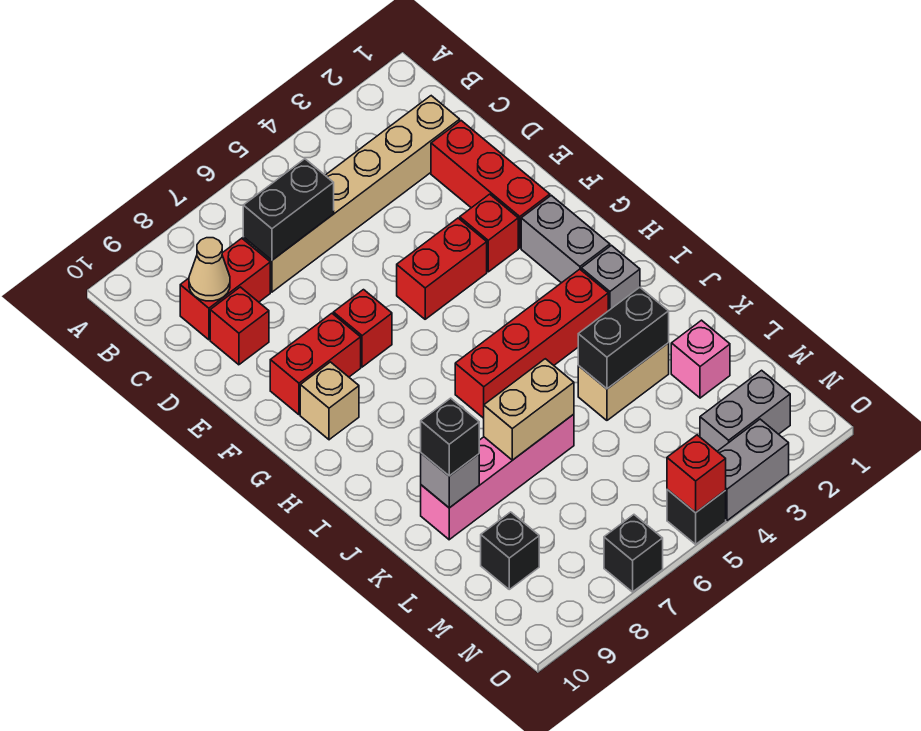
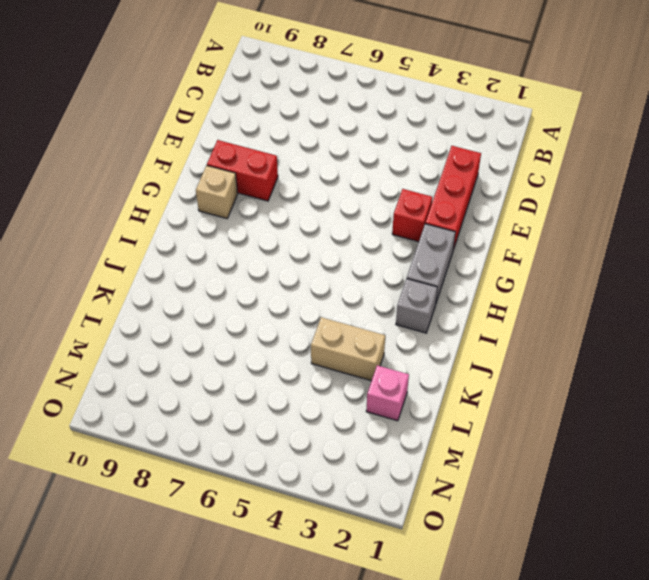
none -> tan 1x6 brick [243,96,460,292]
none -> red 1x2 brick [180,238,270,340]
none -> red 1x1 brick [210,287,269,365]

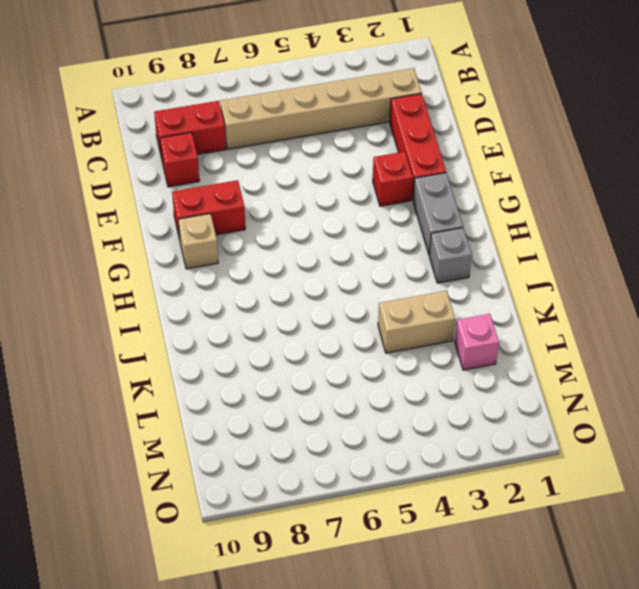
none -> red 1x2 brick [397,218,487,319]
none -> red 1x1 brick [333,290,392,367]
none -> red 1x4 brick [455,269,608,418]

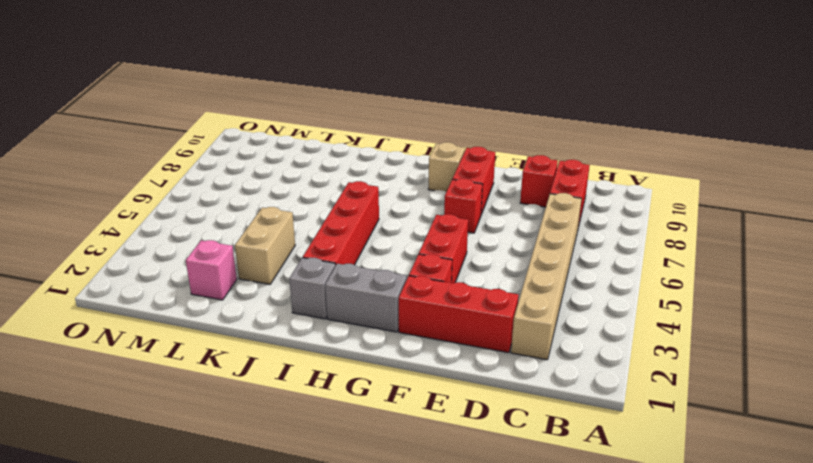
none -> pink 1x4 brick [421,414,574,540]
none -> black 1x1 brick [481,512,539,589]
none -> grey 1x2 brick [700,370,790,451]

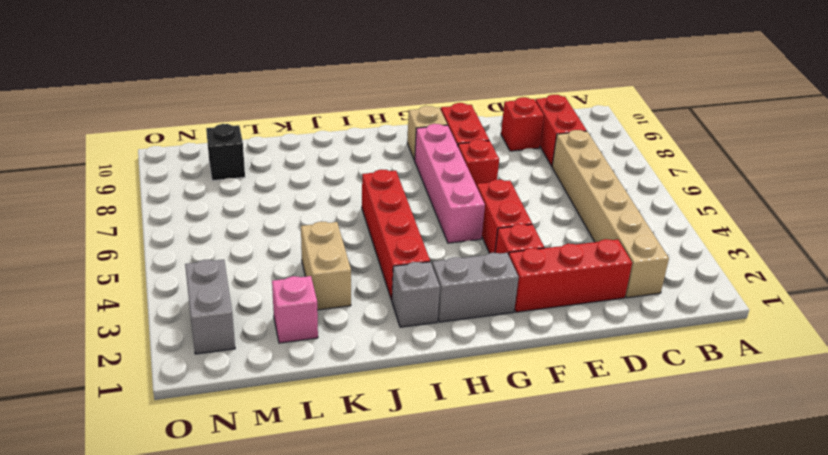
pink 1x4 brick [414,124,485,243] -> pink 1x4 brick moved to [421,414,574,540]
none -> grey 1x2 brick [717,419,789,521]
none -> black 1x1 brick [667,489,726,544]
none -> black 1x1 brick [604,515,663,592]

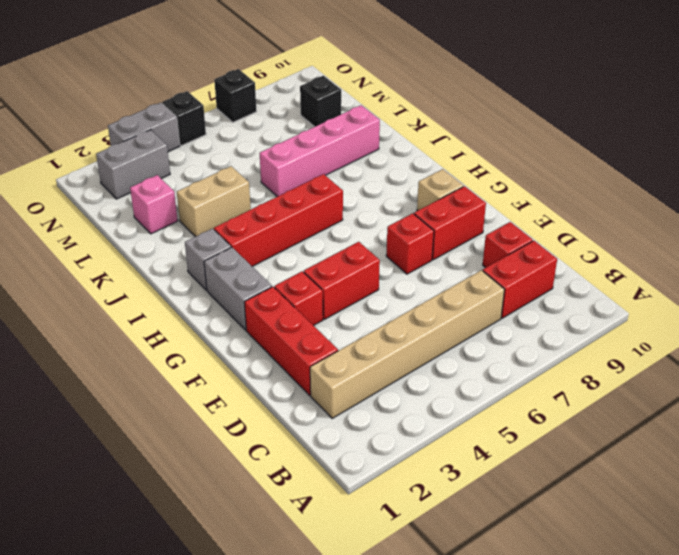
none -> black 1x2 brick [243,159,334,260]
none -> tan 1x1 cone [189,238,230,301]
none -> black 1x2 brick [578,287,669,389]

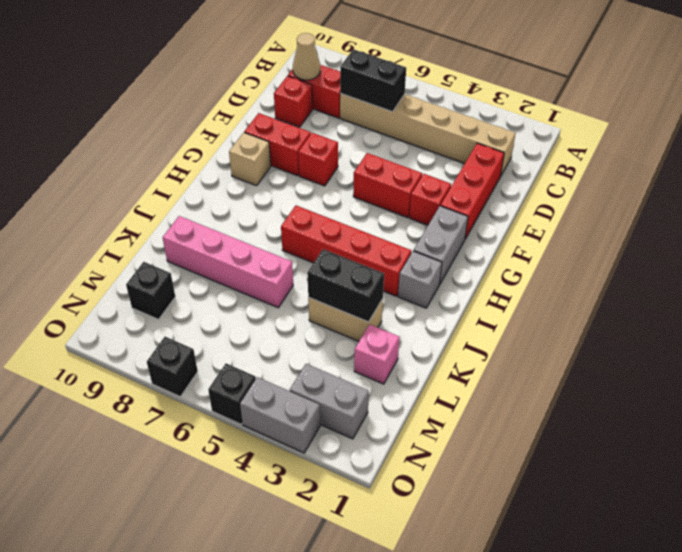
none -> tan 1x2 brick [484,359,574,460]
none -> grey 1x1 brick [421,453,479,508]
none -> red 1x1 brick [667,435,726,513]

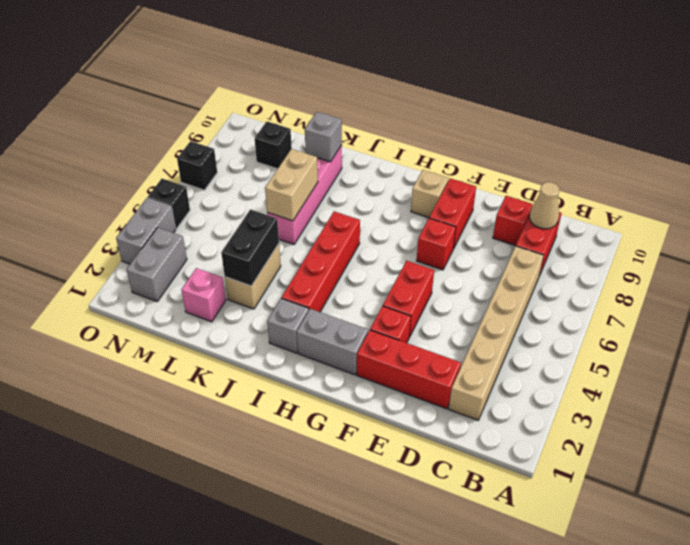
none -> black 1x2 brick [243,159,334,260]
none -> red 1x1 brick [667,435,726,513]
none -> black 1x1 brick [421,398,479,476]

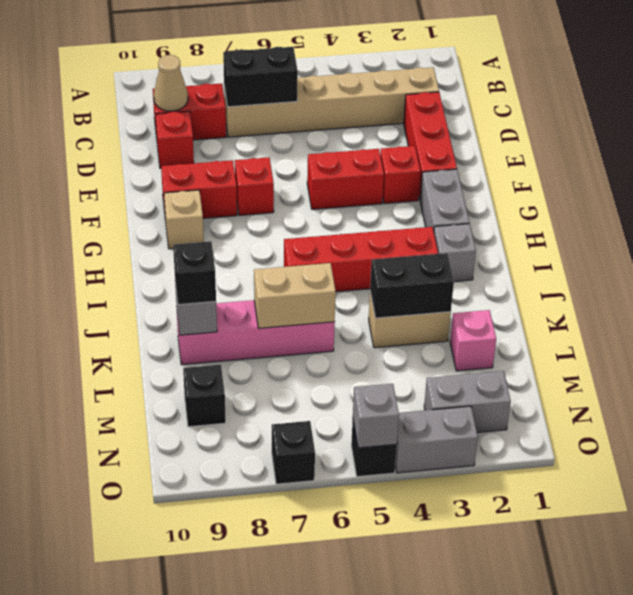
grey 1x1 brick [353,384,399,448] -> red 1x1 brick [667,435,726,513]

